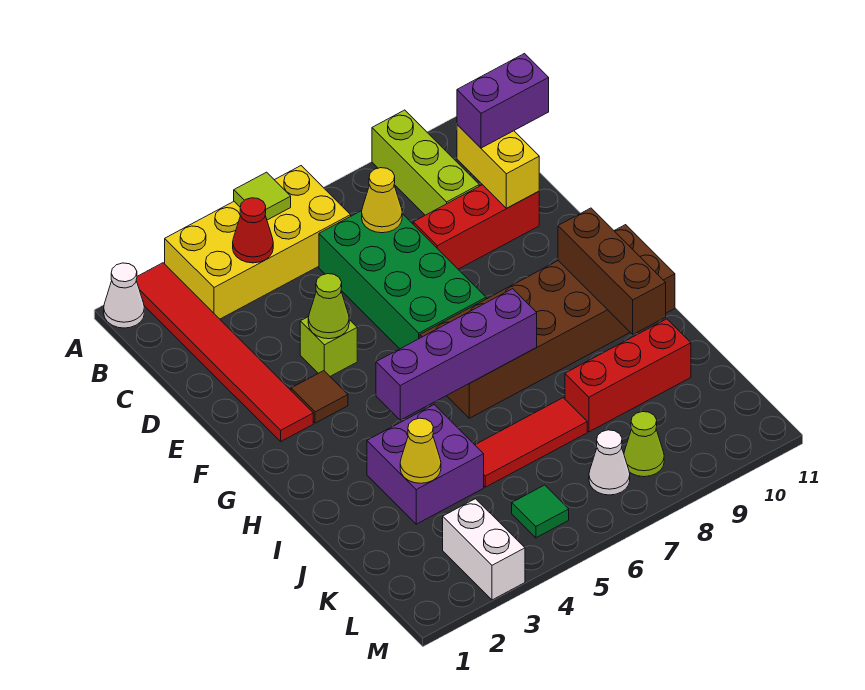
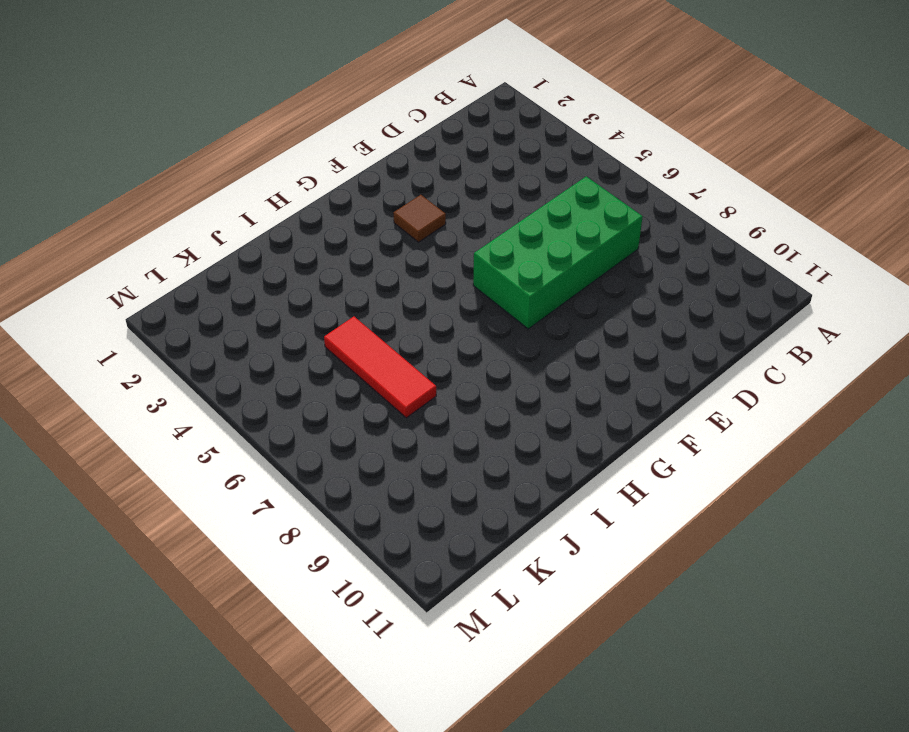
none -> white 1x1 cone [104,263,144,328]
none -> red 1x6 tile [136,263,313,441]
none -> yellow 2x4 brick [165,166,351,319]

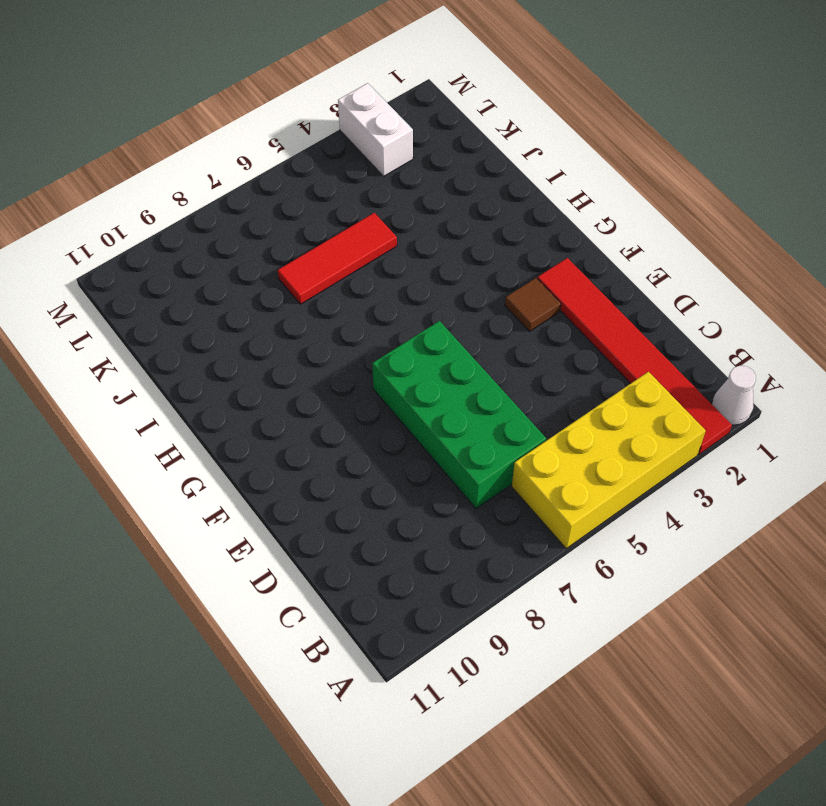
none -> lime 1x3 brick [372,110,479,215]
none -> red 1x3 brick [413,185,539,269]
none -> lime 1x1 brick [300,317,357,376]

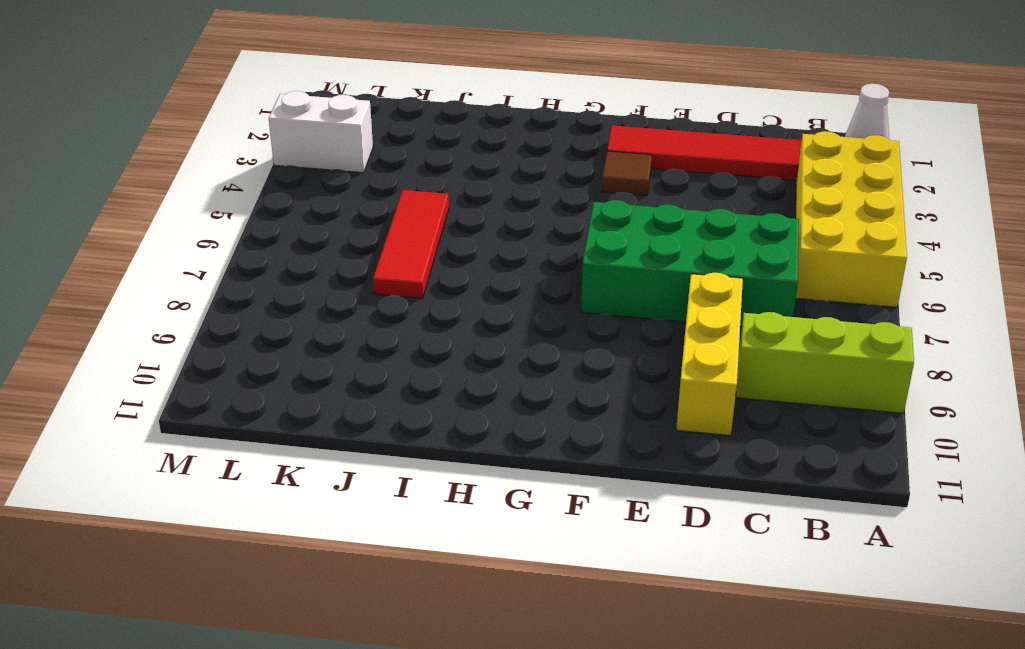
yellow 1x3 brick [676,273,743,436] -> red 1x3 brick [413,185,539,269]
none -> lime 1x1 brick [300,317,357,376]
none -> brown 2x6 brick [420,225,675,418]
none -> purple 2x2 brick [367,405,484,524]

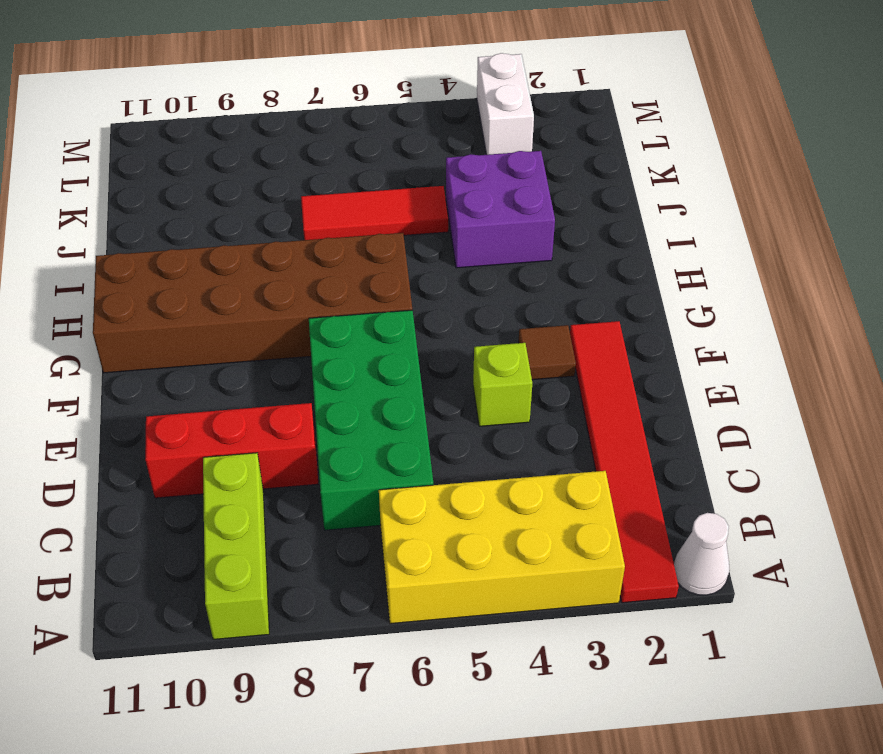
none -> red 1x3 brick [565,319,691,432]
none -> green 1x1 tile [512,485,569,538]
none -> white 1x1 cone [589,430,630,495]

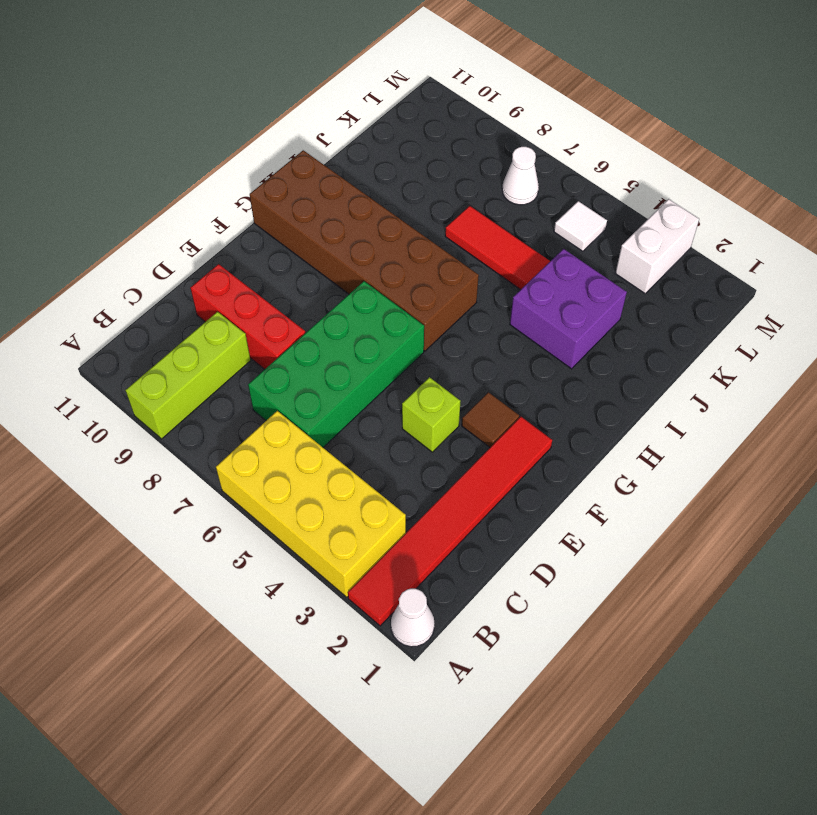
white 1x1 tile [554,201,607,251] -> green 1x1 tile [512,485,569,538]
none -> red 1x3 brick [565,319,691,432]
none -> lime 1x1 cone [624,412,664,477]
none -> lime 1x1 tile [234,172,291,220]

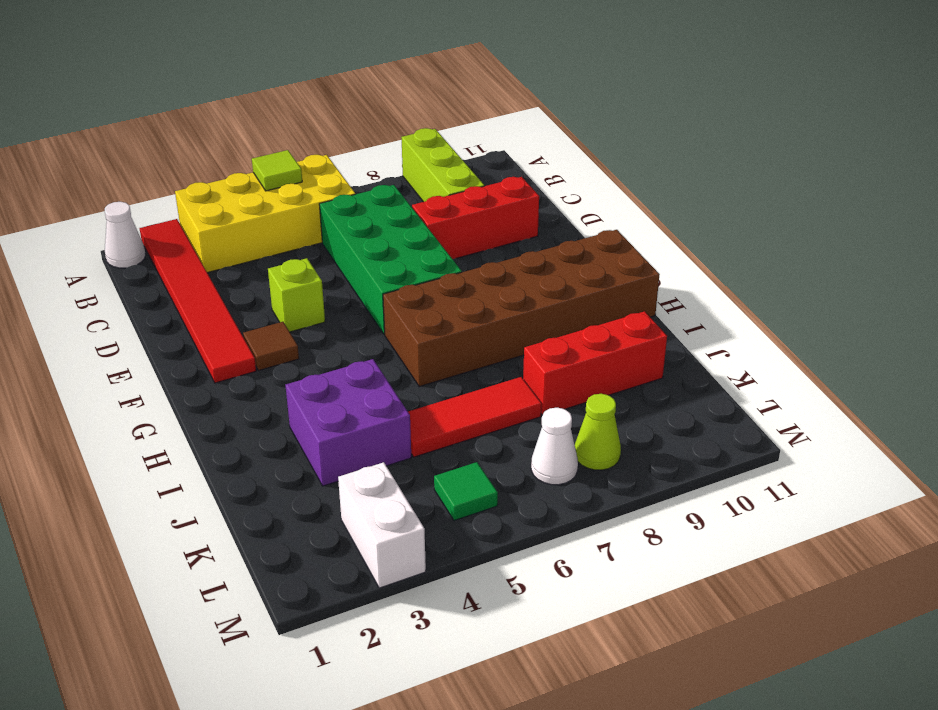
none -> red 1x1 cone [233,198,273,263]
none -> yellow 1x1 cone [362,168,402,233]
none -> yellow 1x2 brick [457,125,539,208]

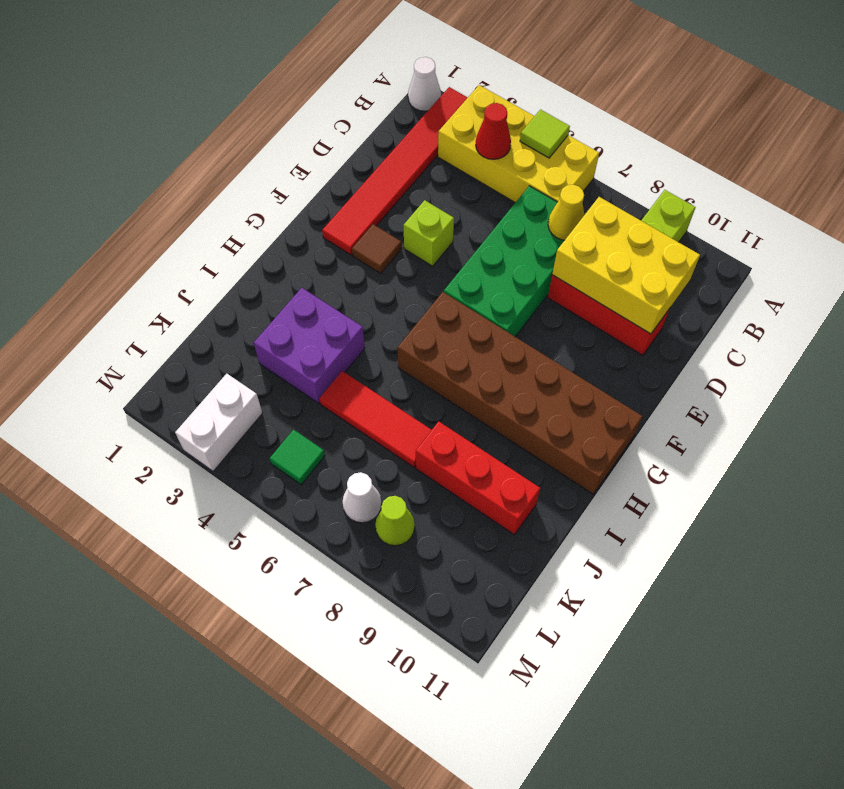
yellow 2x3 brick [552,197,700,334] -> yellow 1x2 brick [457,125,539,208]
none -> lime 1x1 cone [308,274,349,339]
none -> brown 1x3 brick [558,208,666,335]
none -> purple 1x4 brick [376,289,537,420]

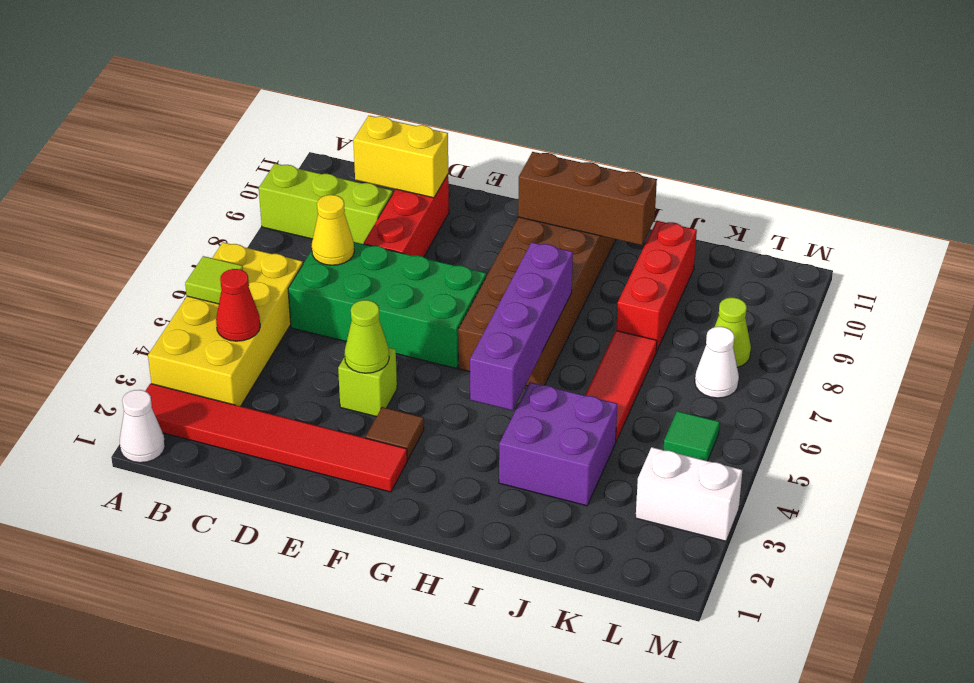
none -> yellow 1x1 cone [400,418,441,483]
none -> purple 1x2 brick [457,54,549,148]

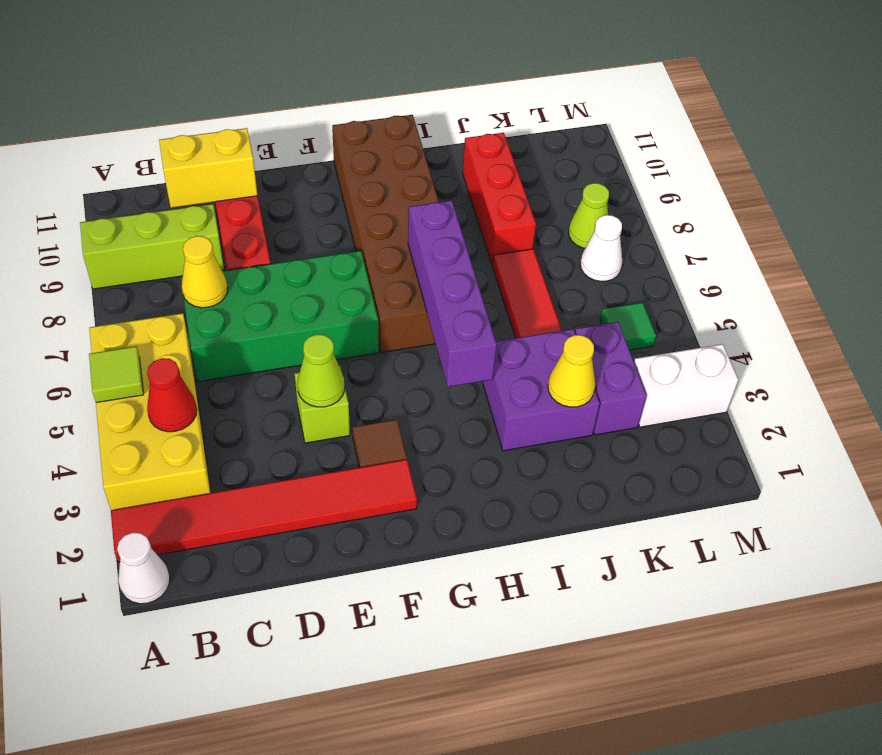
purple 1x2 brick [575,322,647,435] -> purple 1x2 brick moved to [457,54,549,148]
none -> brown 1x3 brick [558,208,666,335]

